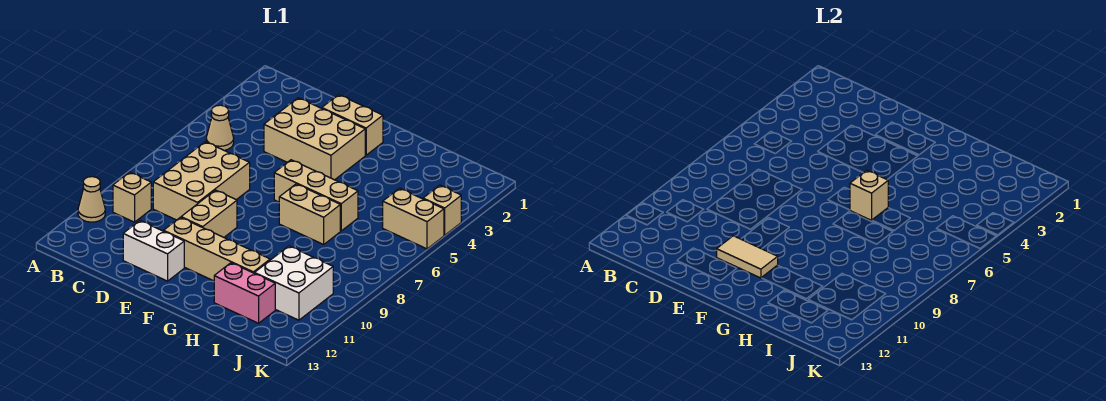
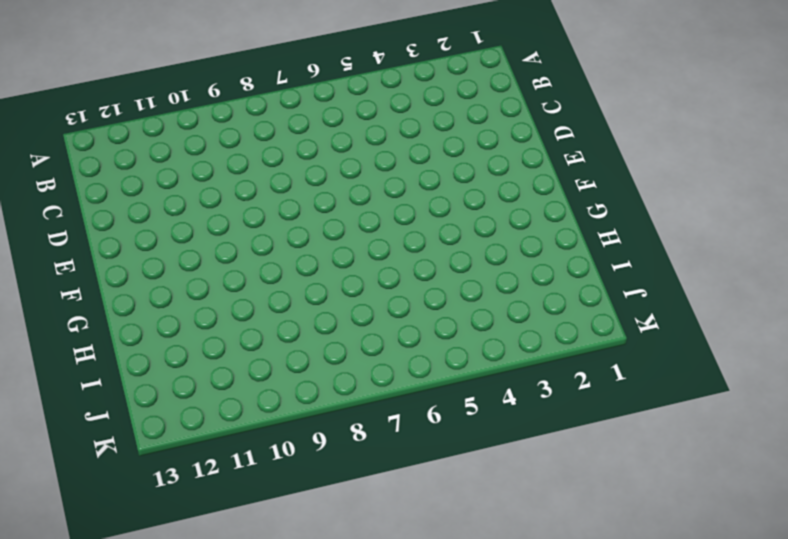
none -> tan 1x1 cone [78,177,105,222]
none -> tan 1x1 cone [206,105,234,150]
none -> tan 1x1 brick [113,172,151,222]

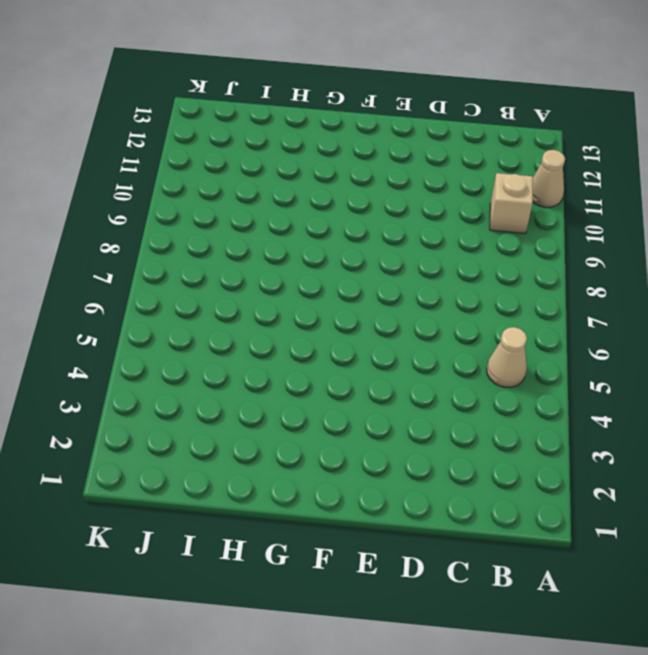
none -> tan 2x3 brick [153,142,250,220]
none -> tan 2x3 brick [264,98,365,180]
none -> white 1x2 brick [123,221,184,281]

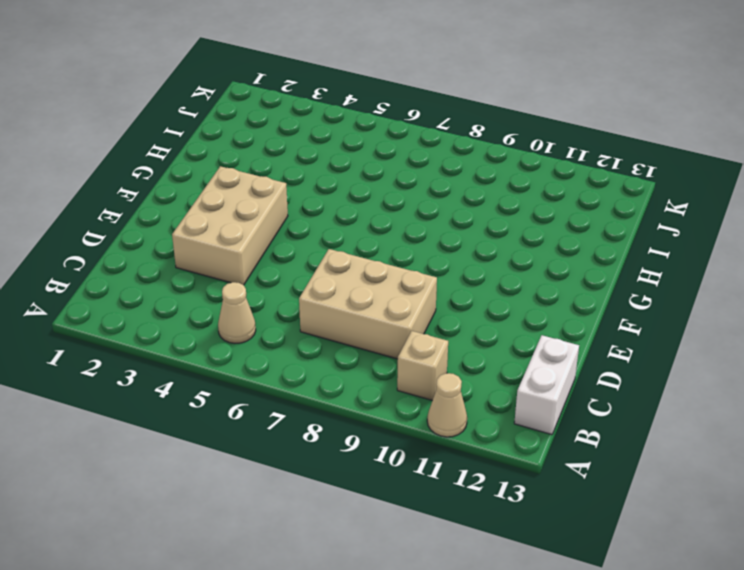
white 1x2 brick [514,335,579,435] -> white 1x2 brick moved to [123,221,184,281]
none -> tan 1x2 brick [322,95,383,155]
none -> tan 1x2 brick [181,190,237,237]
none -> tan 1x4 brick [164,217,270,281]

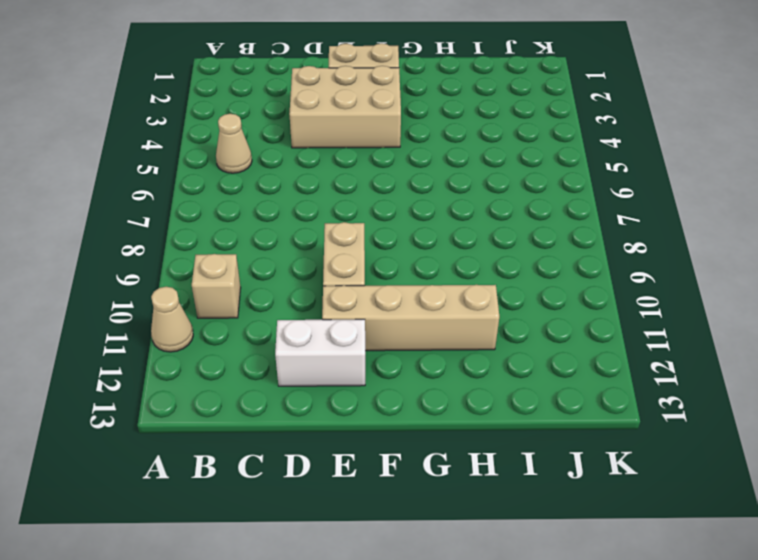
none -> tan 2x3 brick [153,142,250,220]
none -> tan 1x3 brick [274,160,358,231]
none -> tan 1x2 brick [279,184,340,244]

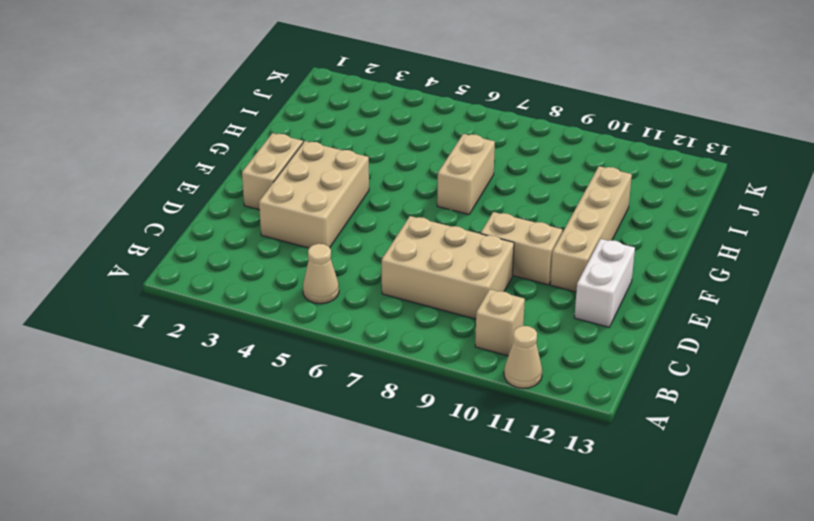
none -> tan 1x3 brick [274,160,358,231]
none -> pink 1x2 brick [214,263,275,323]
none -> white 2x2 brick [255,246,333,320]

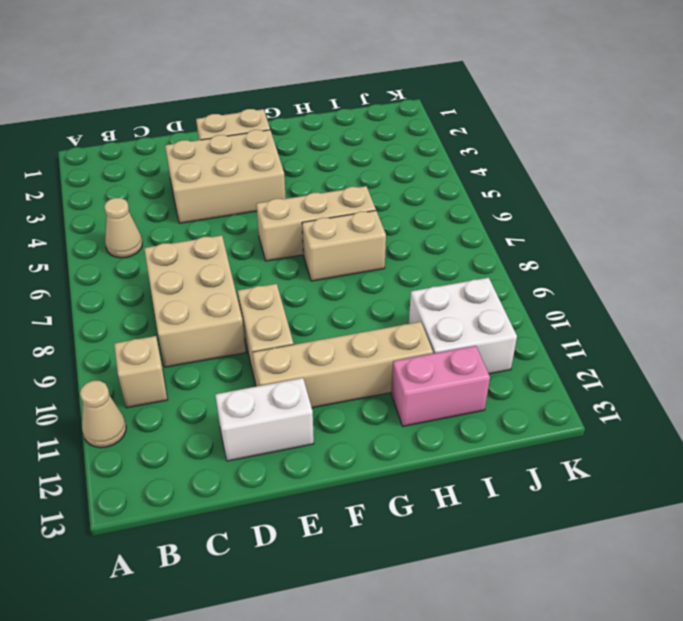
none -> tan 1x2 brick [383,188,444,249]
none -> tan 1x1 brick [423,185,461,235]
none -> tan 1x2 tile [717,236,778,278]

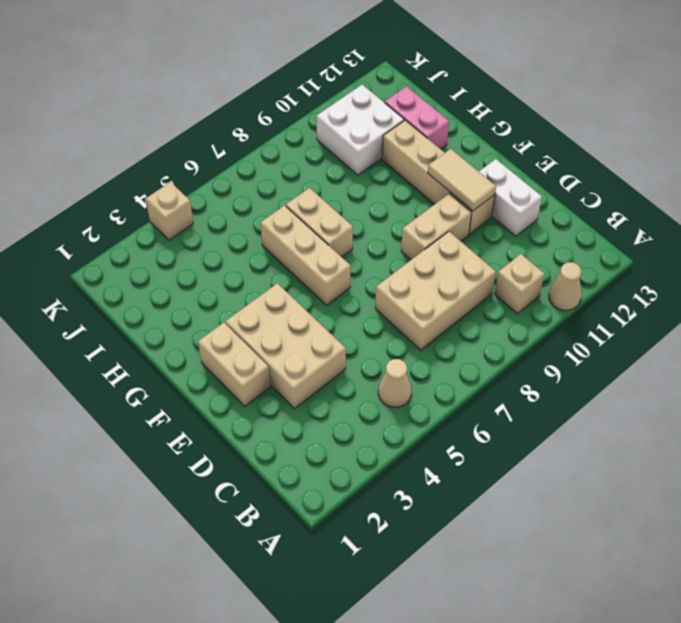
none -> tan 1x2 brick [383,188,444,249]
none -> tan 1x1 brick [850,170,888,220]

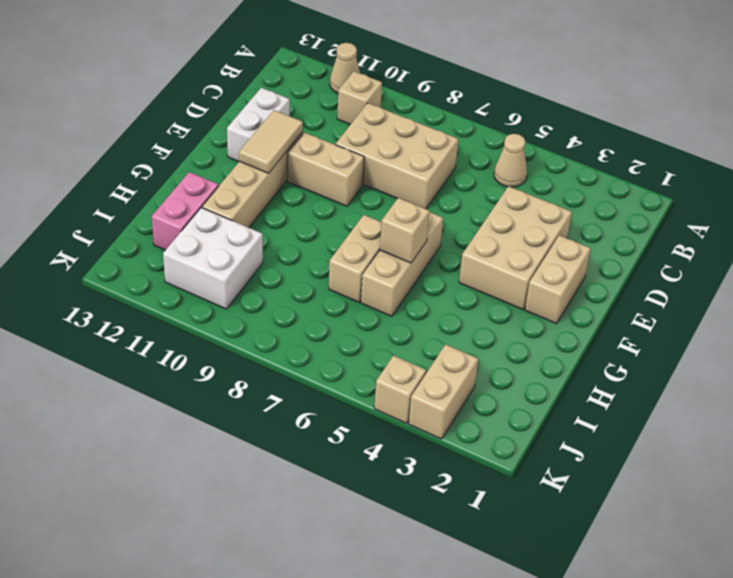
tan 1x2 brick [409,344,478,439] -> tan 1x2 brick moved to [383,188,444,249]

